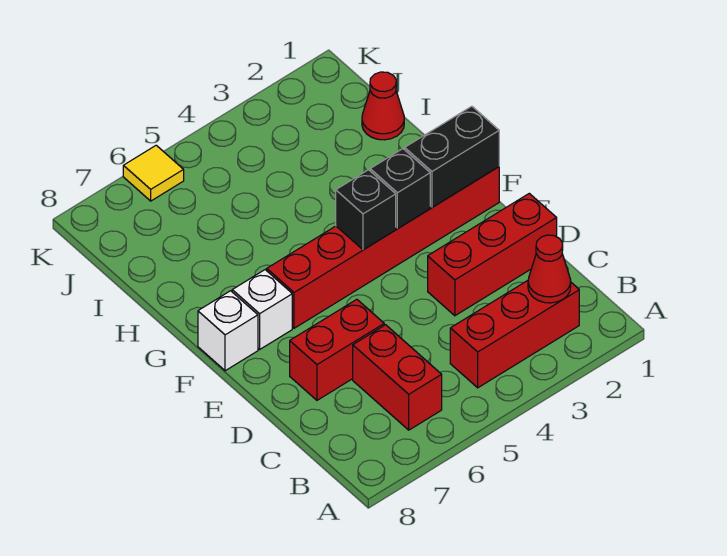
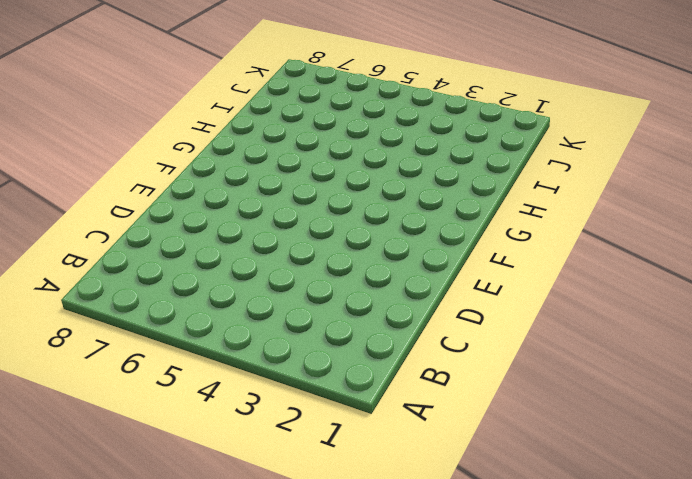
none -> red 1x3 brick [450,281,579,388]
none -> red 1x2 brick [353,325,442,430]
none -> red 1x3 brick [428,193,557,316]

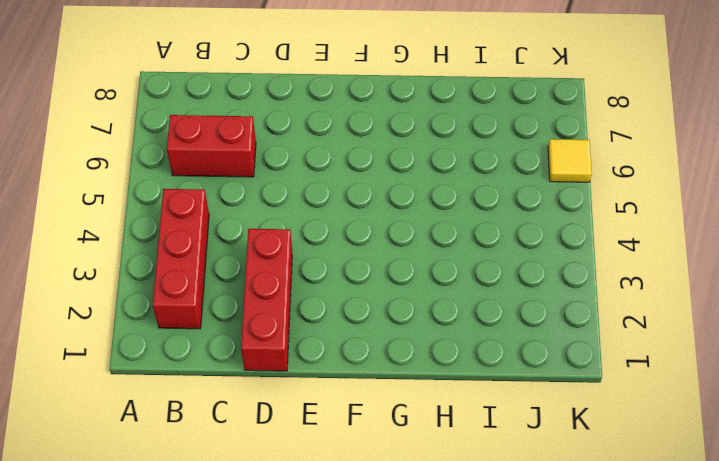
none -> red 1x2 brick [290,299,384,400]
none -> red 1x6 brick [267,167,499,328]
none -> white 1x1 brick [232,270,292,349]

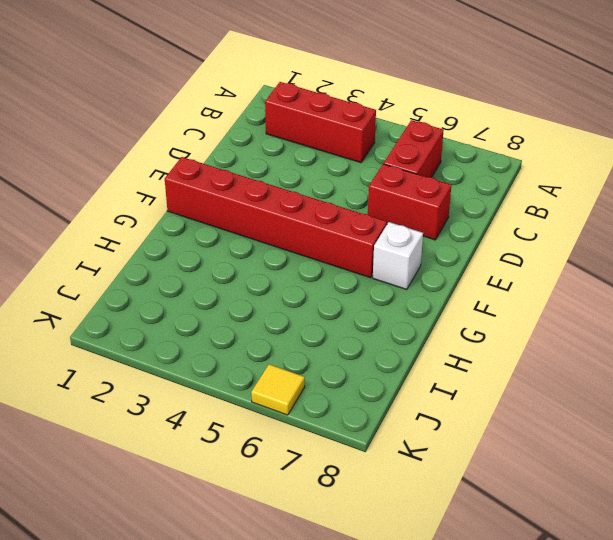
none -> red 1x3 brick [428,193,557,316]
none -> white 1x1 brick [198,291,258,371]
none -> red 1x1 cone [362,72,404,140]

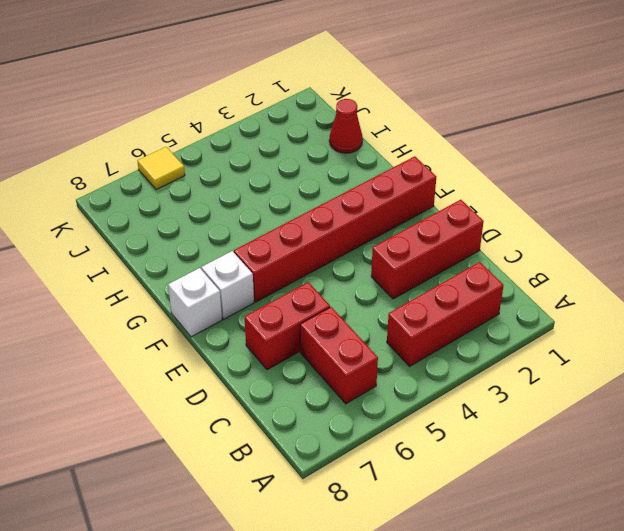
none -> red 1x1 cone [528,235,571,303]
none -> black 1x2 brick [405,106,499,207]
none -> black 1x1 brick [370,149,430,229]

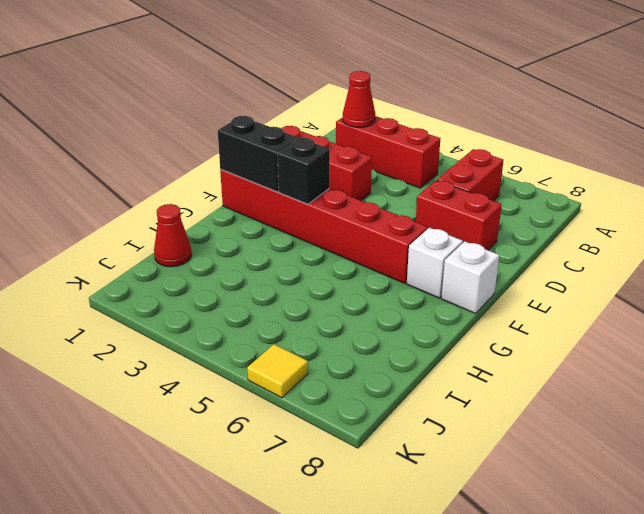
none -> black 1x1 brick [336,170,396,250]

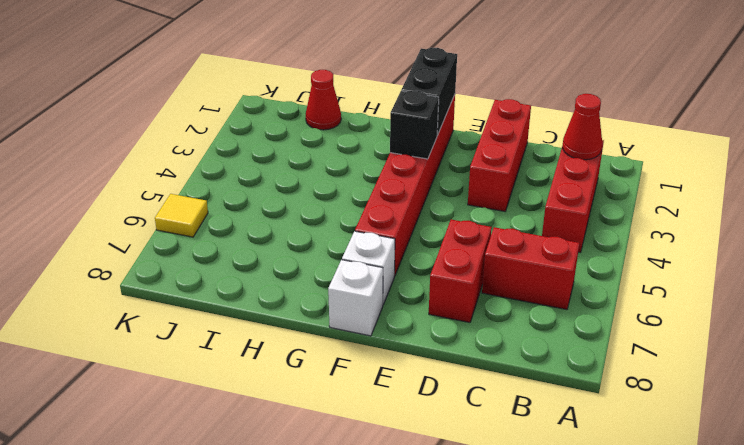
none -> black 1x1 brick [336,170,396,250]

